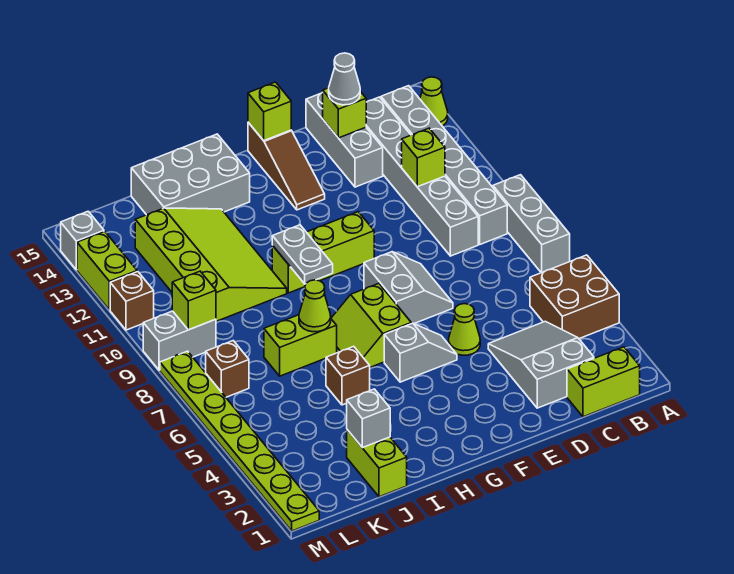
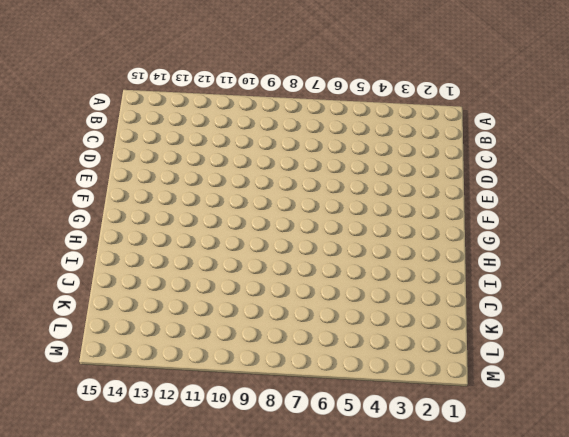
none -> brown 2x2 brick [530,255,619,339]
none -> grey 1x3 brick [493,175,570,273]
none -> lime 1x1 cone [420,77,448,126]
none -> lime 1x2 brick [567,347,640,417]

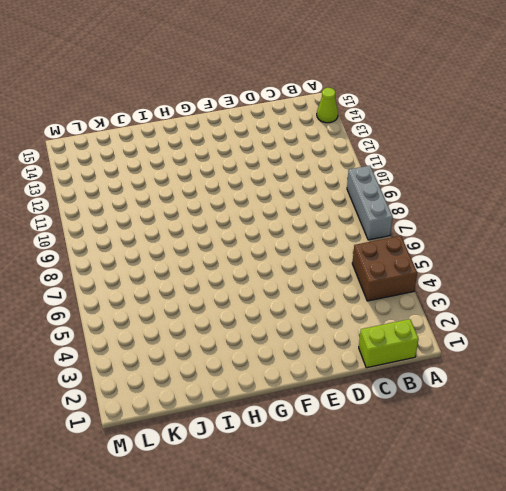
none -> grey 1x6 brick [381,86,507,244]
none -> grey 2x3 slope [488,321,594,408]
none -> grey 1x6 brick [366,97,478,256]
none -> grey 1x3 brick [306,92,383,187]

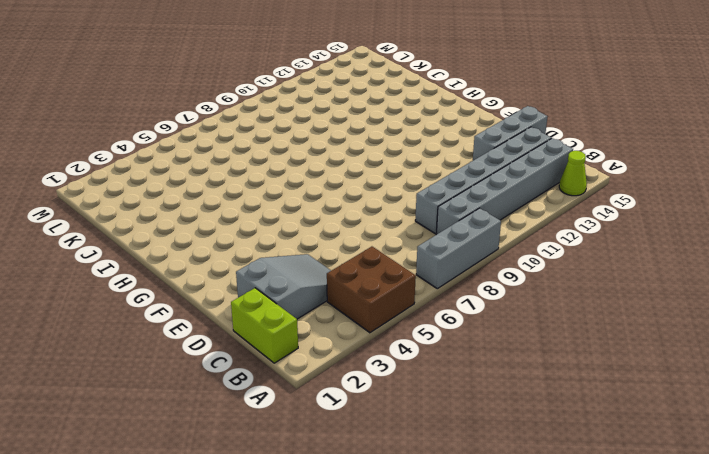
none -> lime 1x1 cone [449,304,480,355]
none -> grey 2x2 slope [364,252,453,324]
none -> grey 1x2 slope [384,323,457,382]
none -> lime 1x3 brick [272,212,374,293]

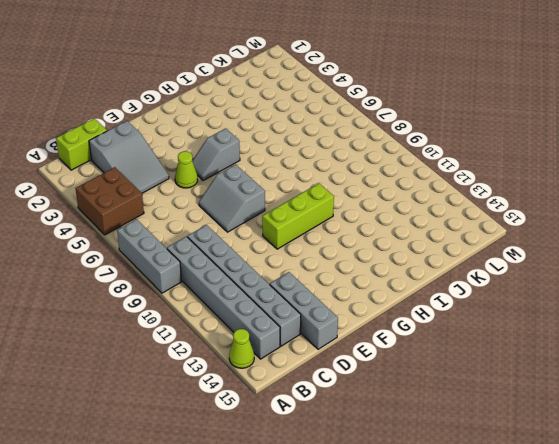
none -> brown 1x3 slope [248,122,325,210]
none -> lime 2x2 slope [331,283,411,367]
none -> grey 2x3 brick [131,134,250,215]
none -> brown 1x1 brick [326,346,370,405]

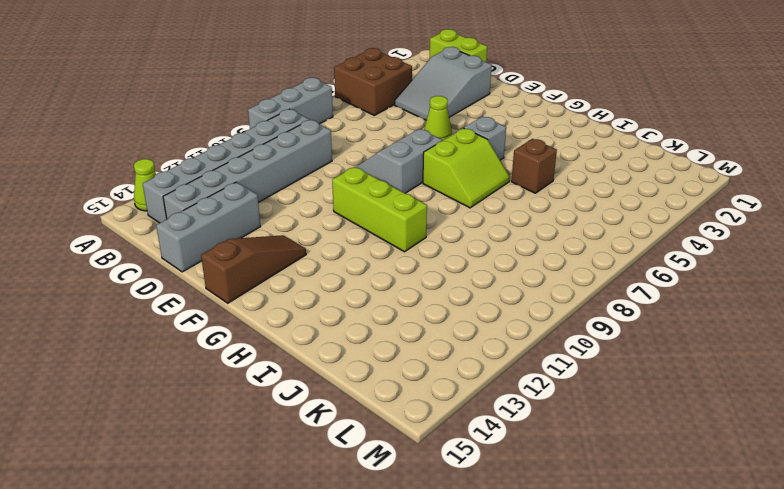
none -> grey 2x3 brick [131,134,250,215]
none -> lime 1x2 brick [264,315,337,376]
none -> lime 3x4 slope [135,208,287,321]
none -> lime 1x2 brick [347,430,407,497]

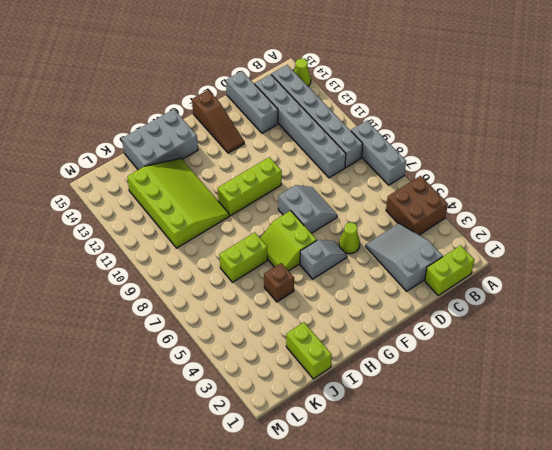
none -> brown 1x1 brick [206,341,249,397]
none -> grey 1x2 brick [143,311,216,370]
none -> lime 1x8 plate [160,351,319,531]
none -> brown 1x1 brick [110,272,154,330]

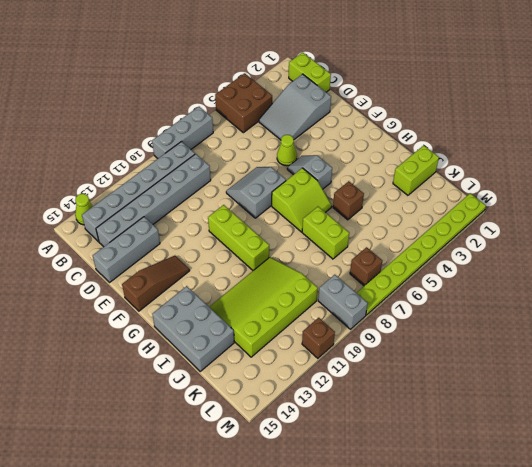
none -> lime 1x2 brick [77,231,137,310]
none -> grey 1x1 brick [61,211,104,270]
none -> lime 1x1 brick [402,128,445,187]
none -> lime 1x1 brick [323,88,366,138]

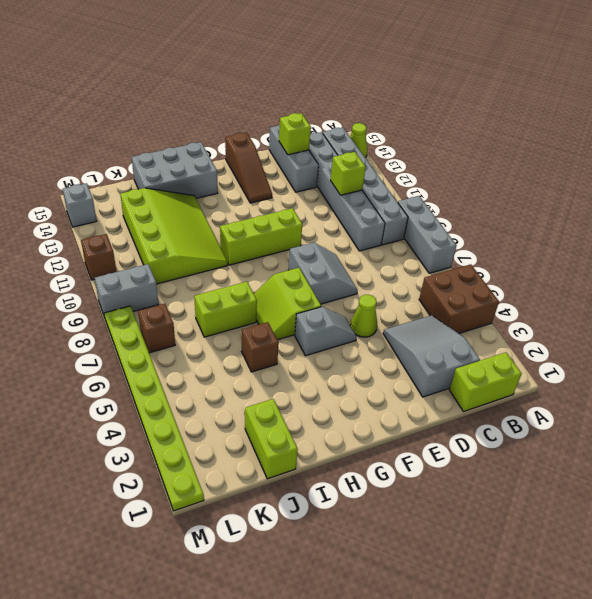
none -> lime 1x2 brick [77,231,137,310]
none -> lime 1x1 brick [248,82,291,141]
none -> grey 1x2 plate [272,225,333,284]
none -> lime 1x1 cone [299,280,331,332]

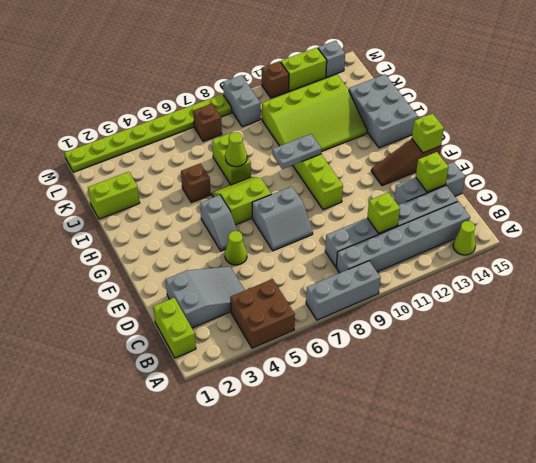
none -> grey 1x1 brick [347,389,390,448]
none -> lime 1x1 brick [172,271,216,330]
none -> grey 1x1 cone [329,53,360,105]

